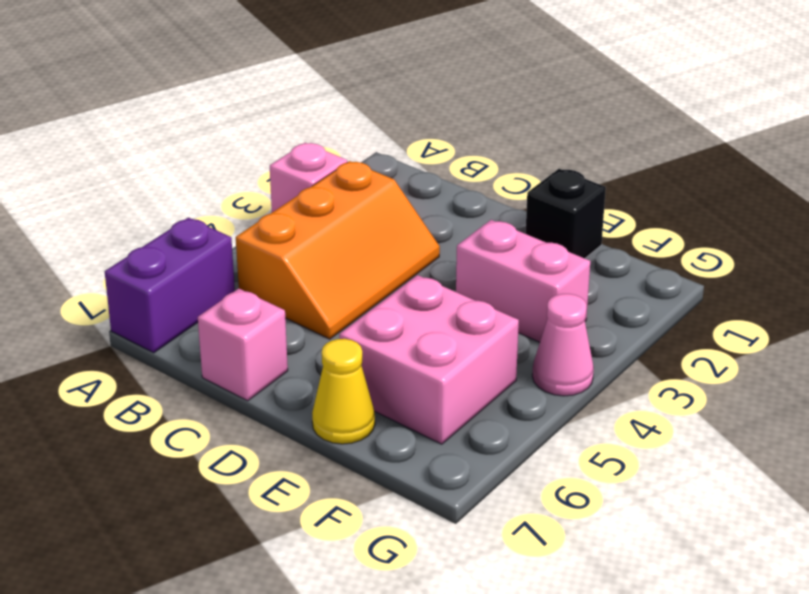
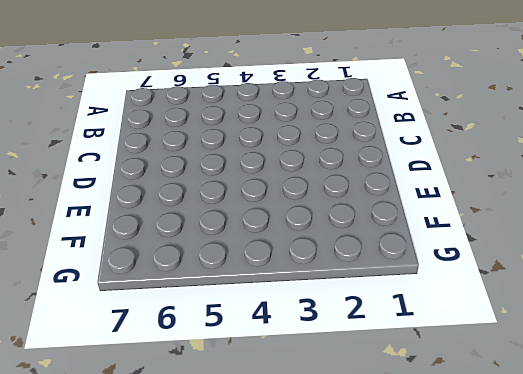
none -> pink 1x1 brick [270,143,347,212]
none -> purple 1x2 brick [105,218,235,353]

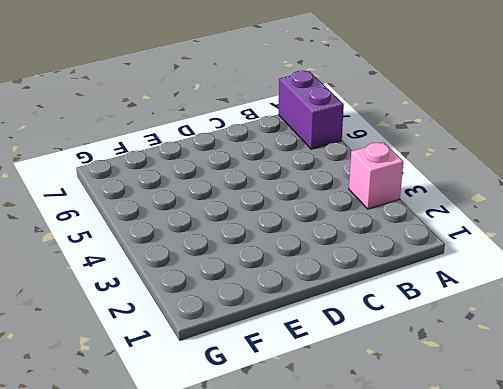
none -> orange 2x3 slope [236,161,440,339]
none -> pink 1x1 brick [198,289,288,401]

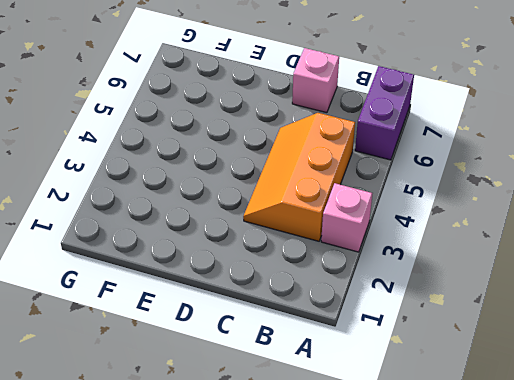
none -> black 1x1 brick [526,169,606,258]
none -> pink 1x2 brick [456,220,590,342]

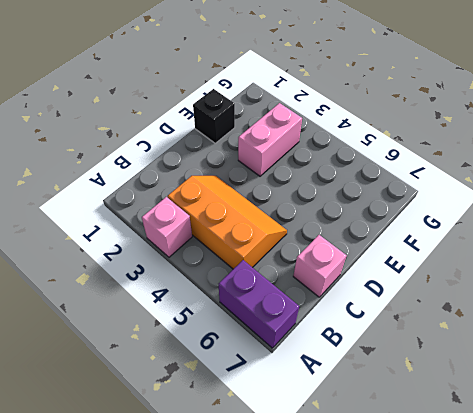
none -> pink 2x2 brick [340,275,519,444]
none -> yellow 1x1 cone [312,339,375,444]

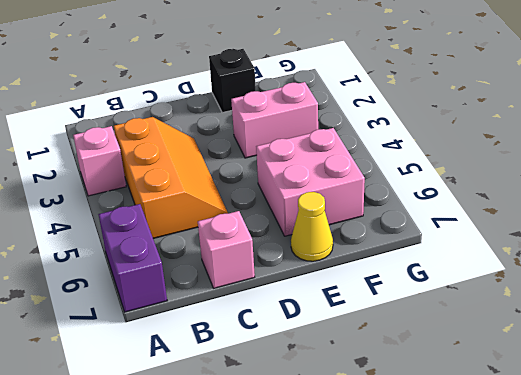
none -> pink 1x1 cone [532,294,594,396]

